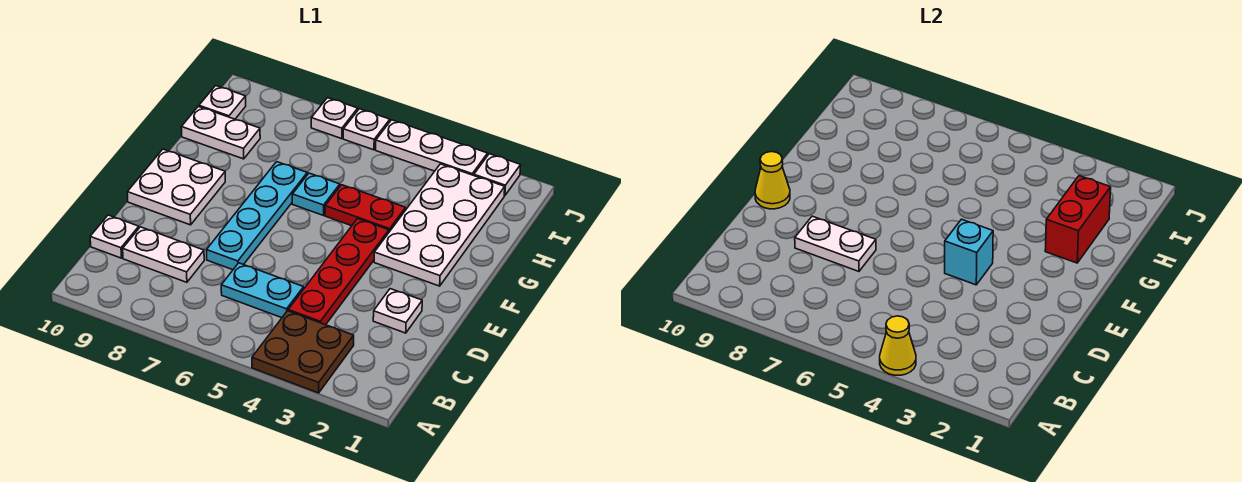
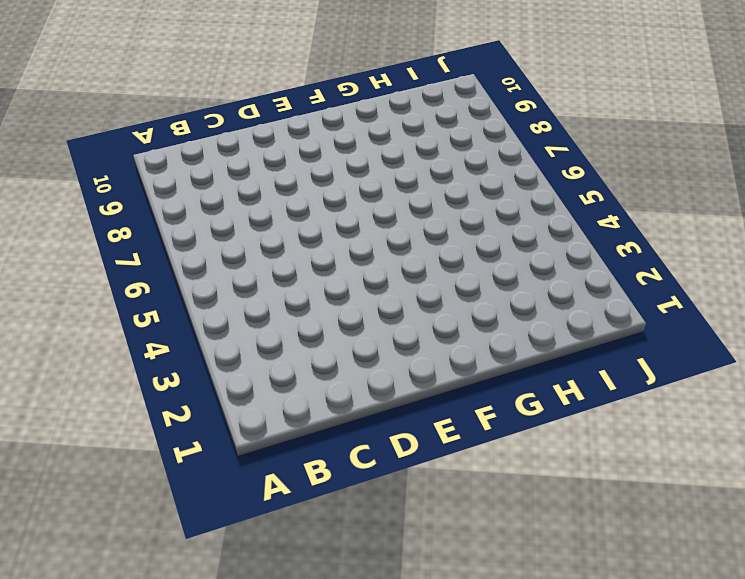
none -> brown 2x2 plate [252,311,354,393]
none -> red 1x4 plate [288,219,389,325]
none -> cyan 1x2 plate [221,263,304,318]

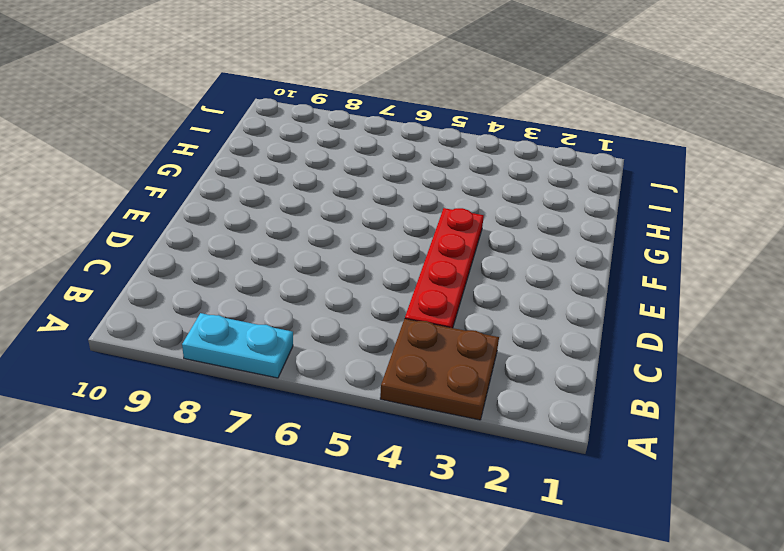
cyan 1x2 plate [182,313,293,378] -> cyan 1x2 plate moved to [221,263,304,318]
none -> white 1x2 plate [123,227,204,282]
none -> white 1x1 plate [90,215,139,258]
none -> white 1x1 plate [373,289,422,333]

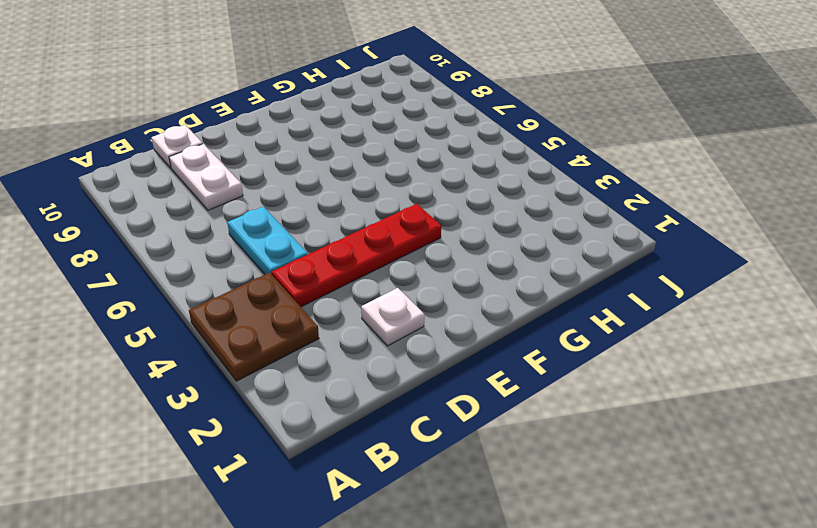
none -> cyan 1x4 plate [207,162,307,270]
none -> white 2x2 plate [127,149,225,225]
none -> white 2x4 plate [374,164,505,286]

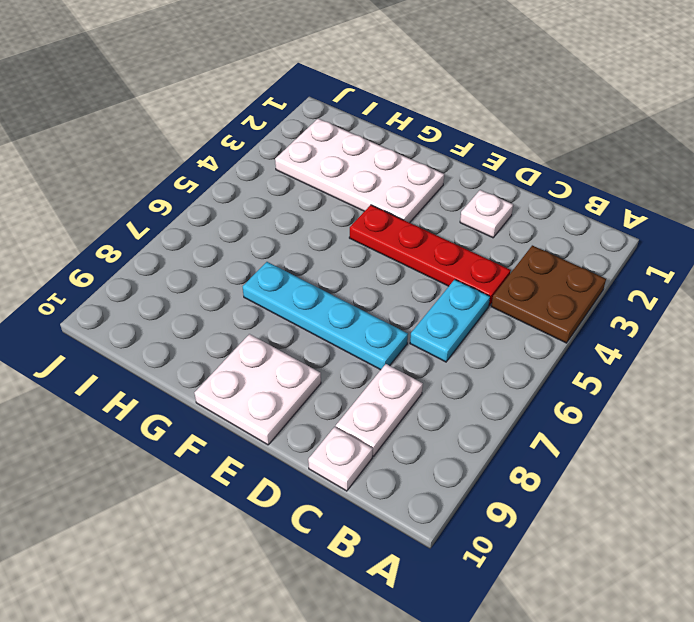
none -> red 1x2 plate [325,185,406,232]
none -> cyan 1x1 plate [292,173,340,216]
none -> white 1x2 plate [181,106,260,159]

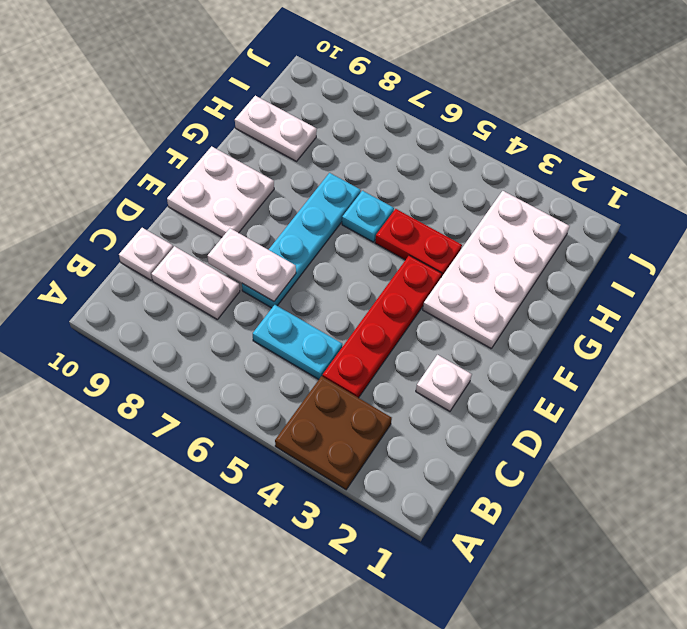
none -> white 1x1 plate [199,86,246,119]
none -> white 1x1 plate [474,154,521,196]
none -> white 1x3 plate [376,120,488,175]

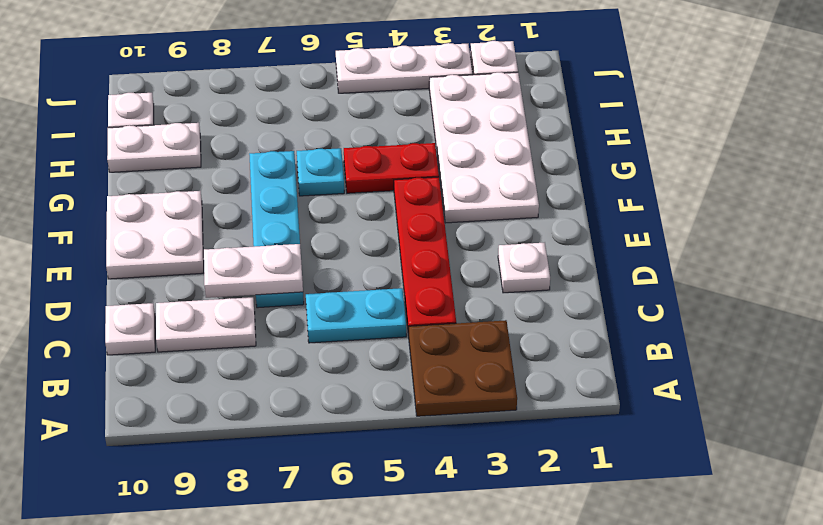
none -> white 1x1 plate [343,109,390,150]
none -> white 1x1 plate [311,98,358,139]
none -> yellow 1x1 cone [880,316,916,375]

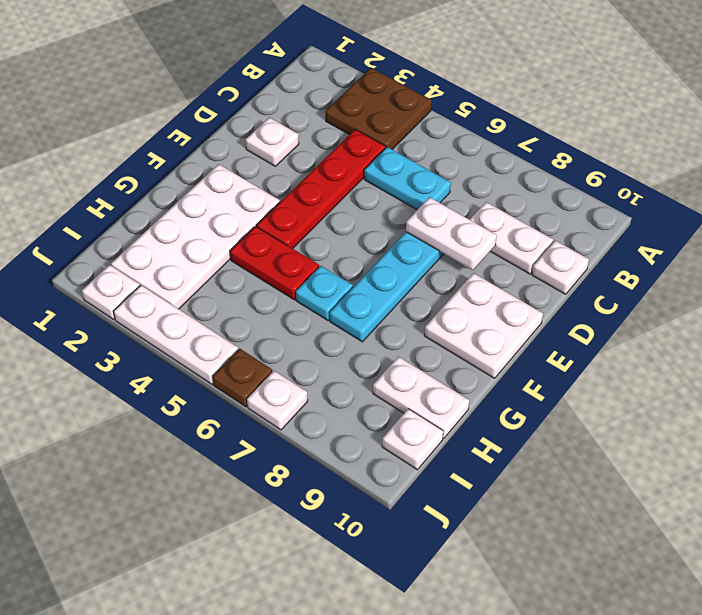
brown 1x1 plate [213,349,272,407] -> white 1x1 plate [343,109,390,150]
none -> yellow 1x1 cone [880,316,916,375]
none -> cyan 1x1 brick [945,219,993,285]
none -> yellow 1x1 cone [755,152,790,209]

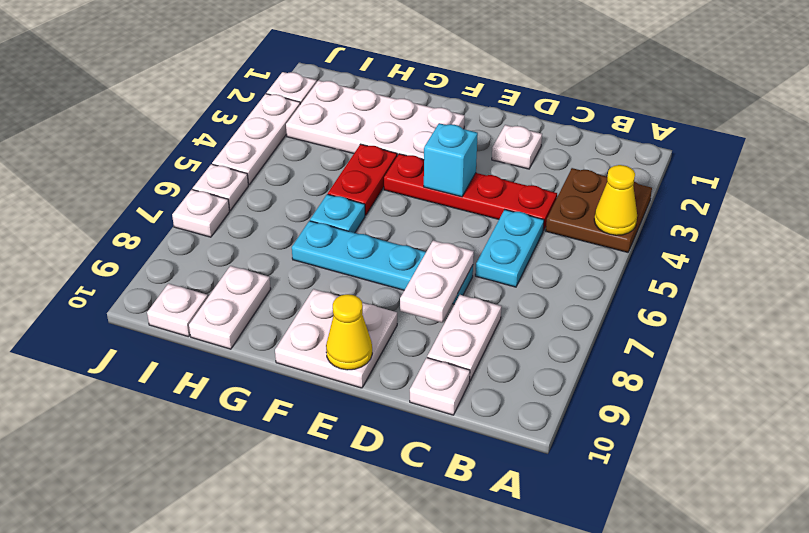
none -> red 1x2 brick [1045,176,1111,263]

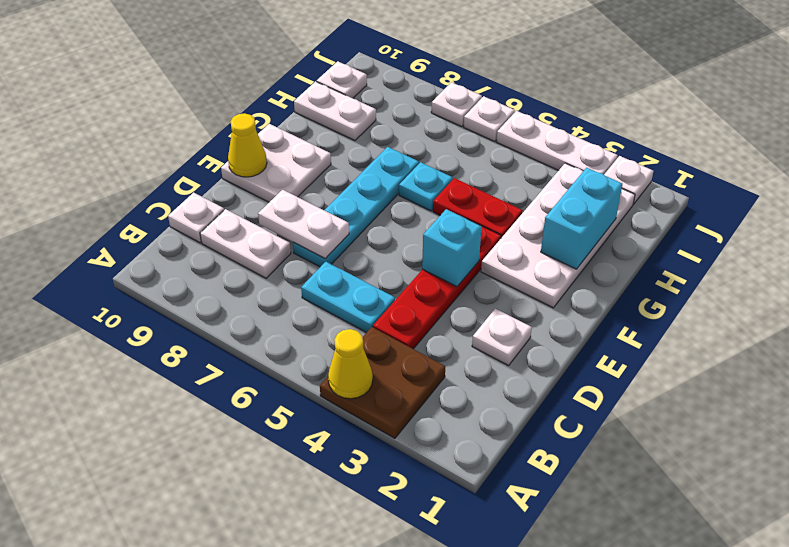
cyan 1x2 brick [541,168,622,269] -> red 1x2 brick [1045,176,1111,263]

